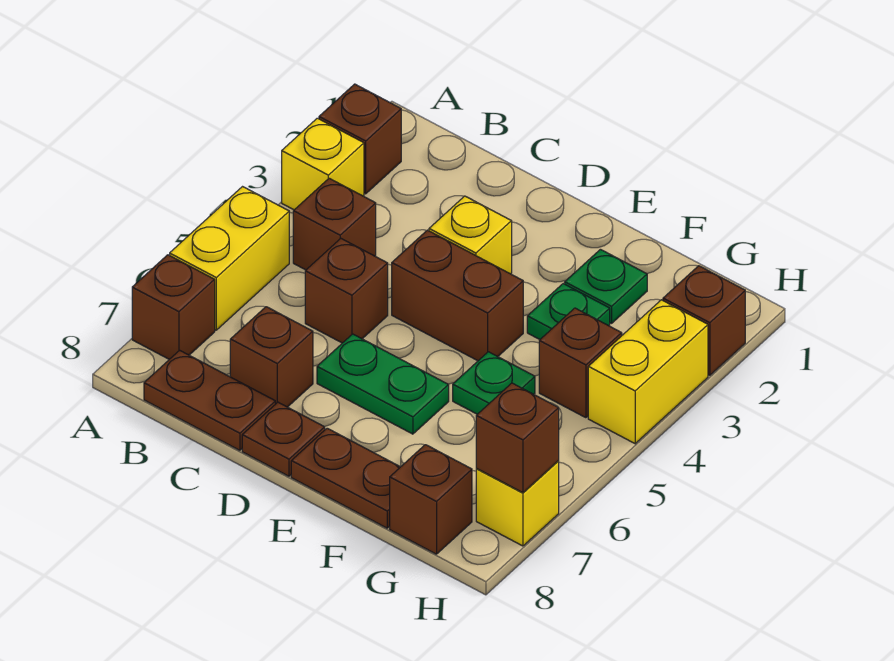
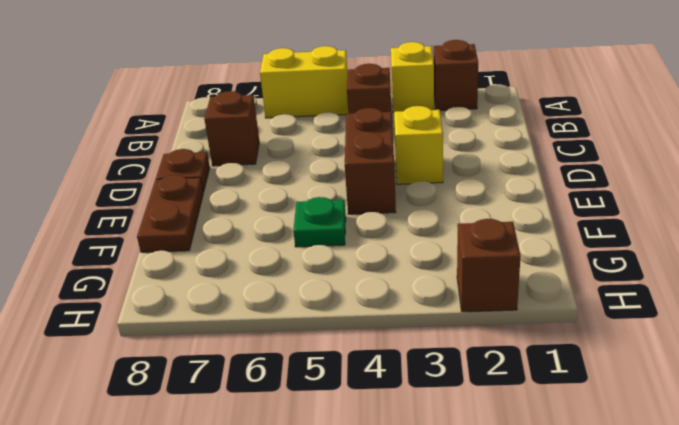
none -> brown 1x1 brick [132,255,215,359]
none -> brown 1x2 plate [144,350,275,450]
none -> brown 1x1 brick [305,239,388,343]

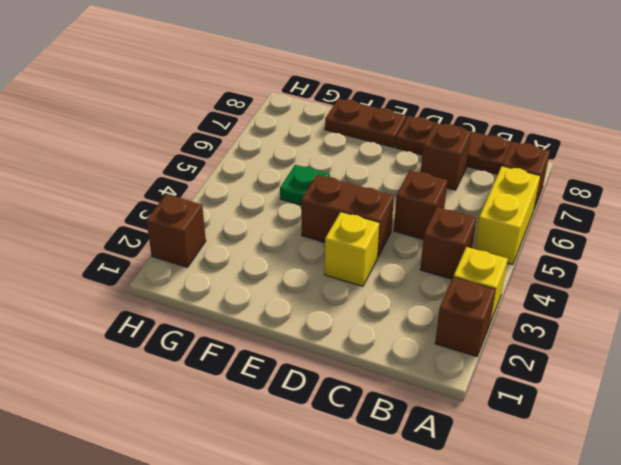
none -> green 1x2 plate [317,334,449,434]
none -> green 1x1 plate [565,249,647,323]
none -> green 1x1 plate [527,284,610,339]

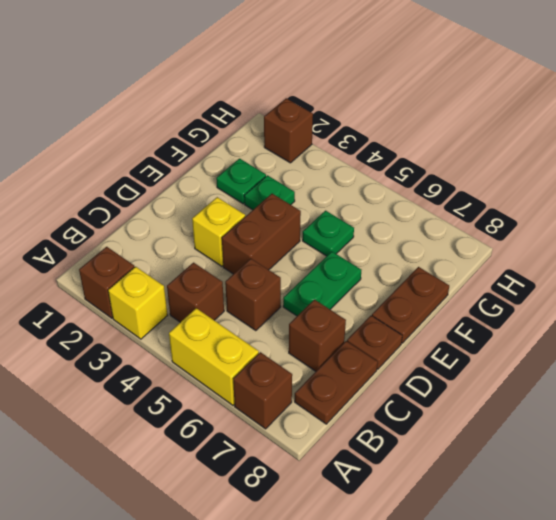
none -> brown 1x1 brick [539,308,622,418]
none -> brown 1x1 brick [390,445,472,554]
none -> yellow 1x2 brick [588,300,708,444]

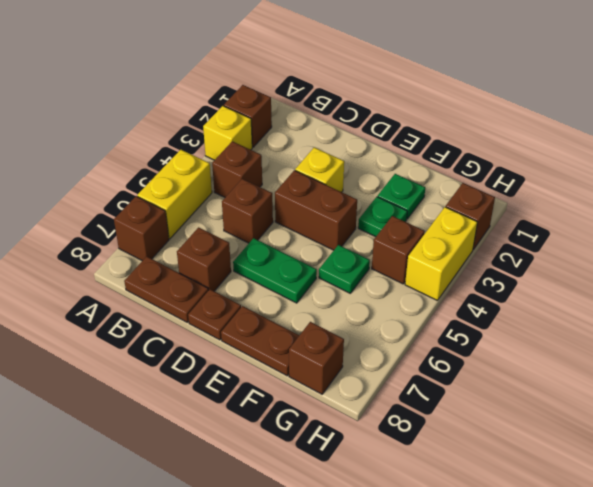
none -> yellow 1x1 brick [476,461,559,546]
none -> brown 1x1 brick [476,383,559,493]

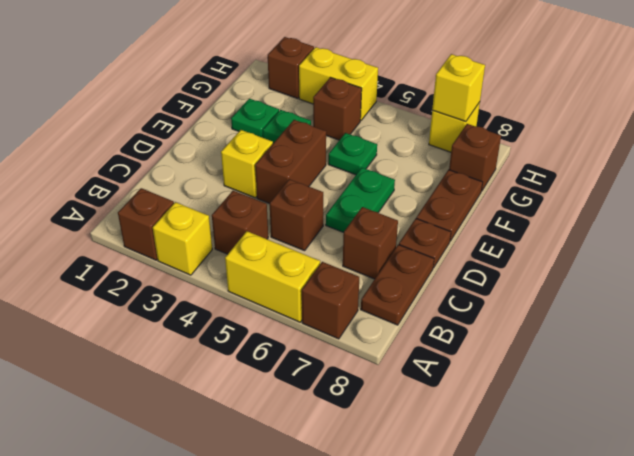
yellow 1x1 brick [432,54,485,122] -> brown 1x1 brick [476,383,559,493]

